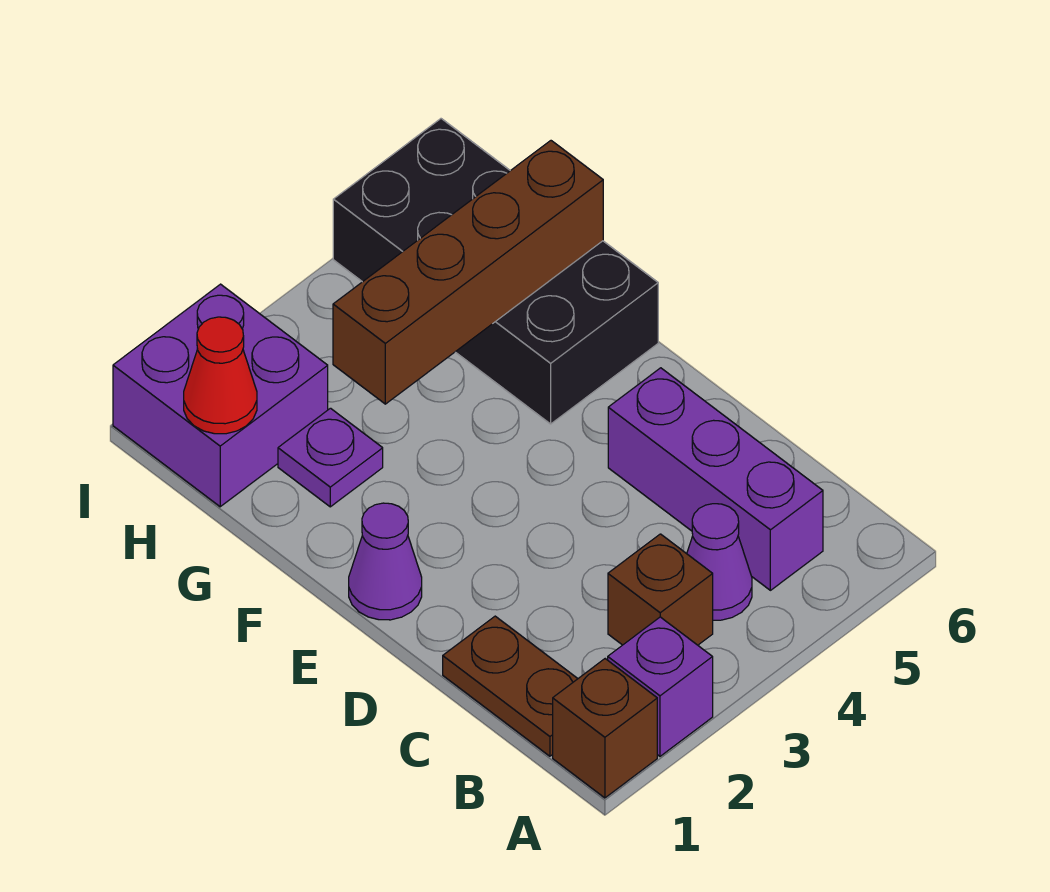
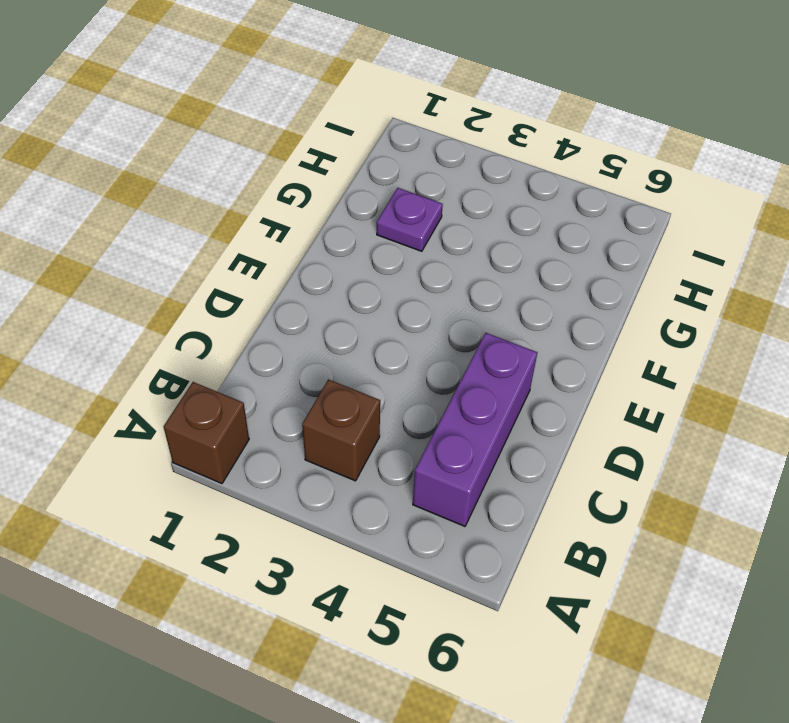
none -> purple 1x1 brick [608,617,713,756]
none -> brown 1x2 plate [443,616,578,756]
none -> purple 1x1 cone [687,504,752,620]

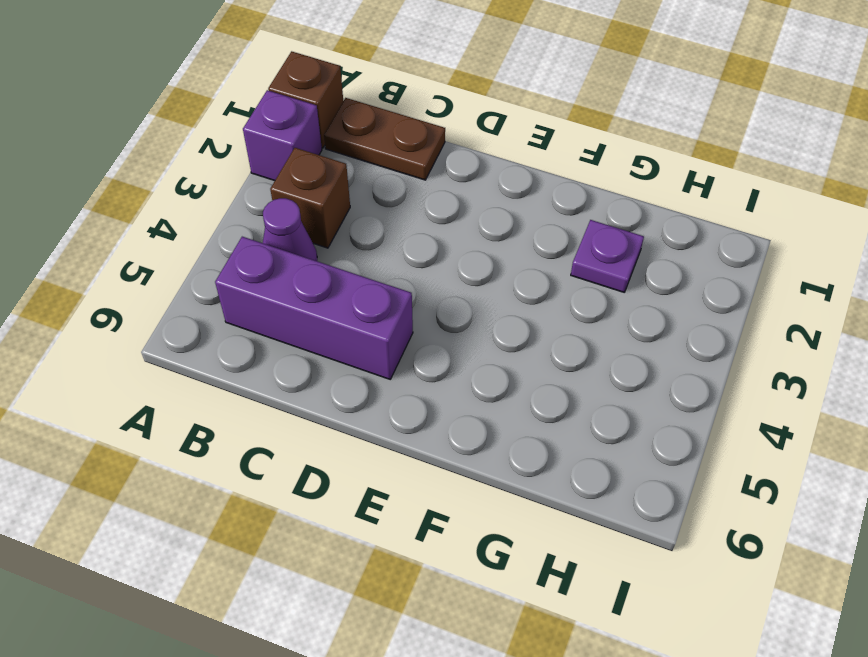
none -> purple 1x1 cone [349,503,422,620]
none -> black 2x4 brick [333,119,658,424]
none -> purple 2x2 brick [113,284,328,507]

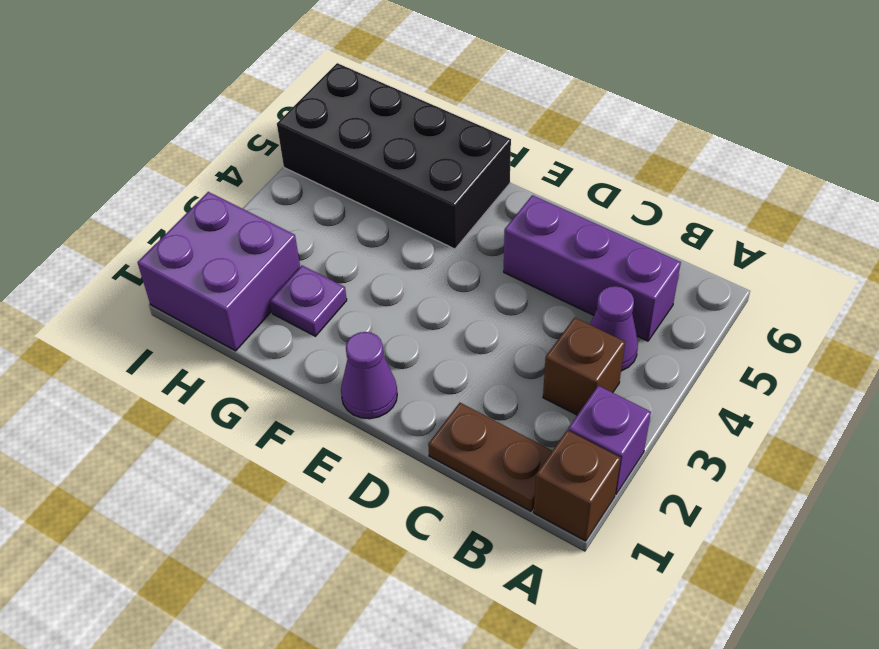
none -> brown 1x4 brick [333,141,603,404]
none -> red 1x1 cone [184,317,257,434]

